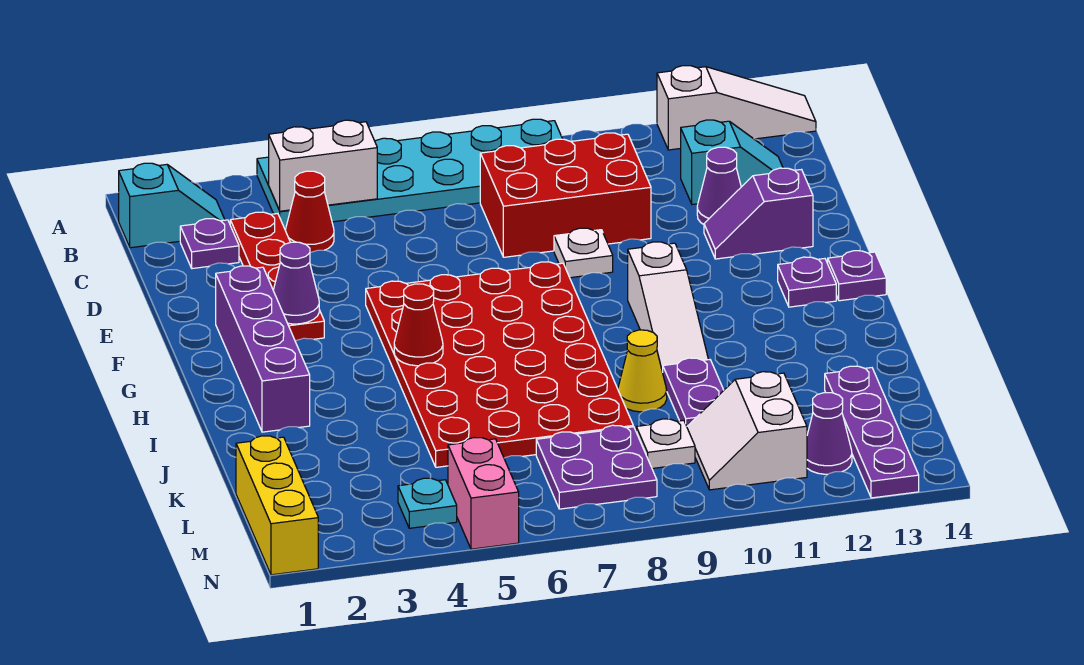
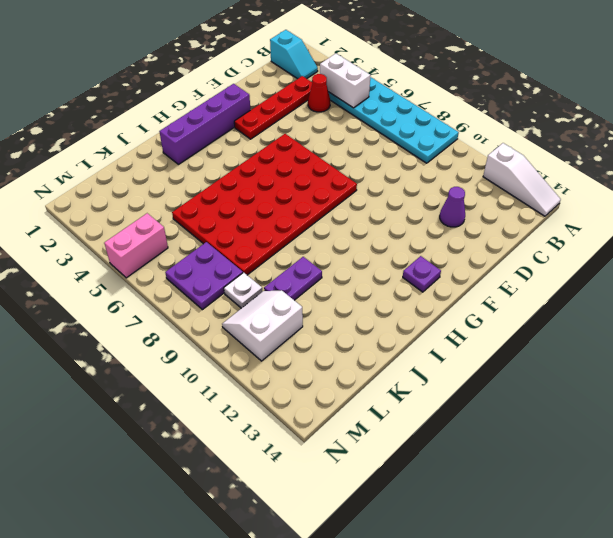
none -> purple 1x1 plate [180,219,239,269]
none -> red 2x3 brick [480,133,651,257]
none -> cyan 1x2 slope [681,120,783,204]

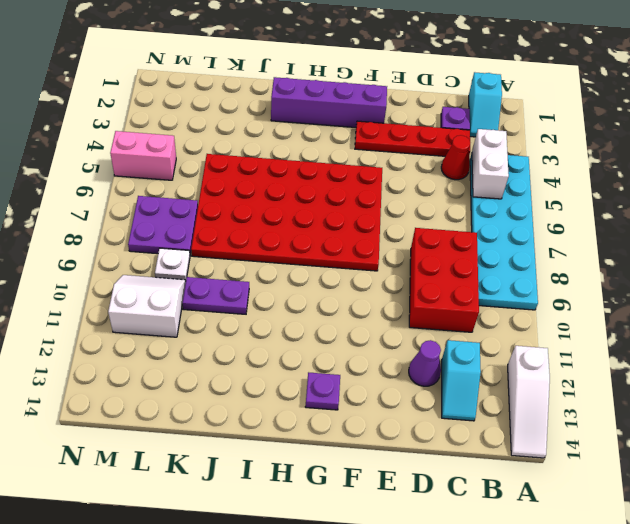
none -> white 1x1 plate [554,228,613,278]
none -> purple 1x2 slope [704,168,813,259]
none -> white 1x3 slope [628,242,708,371]

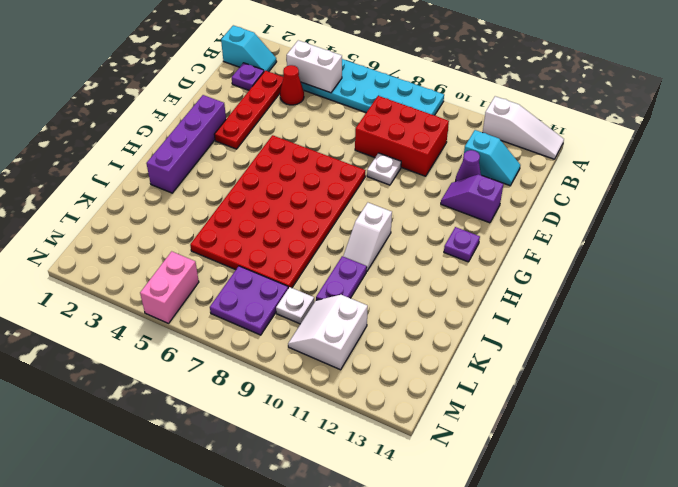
white 1x2 slope [343,203,392,272] -> white 1x3 slope [628,242,708,371]
none -> purple 1x1 plate [828,251,886,301]
none -> yellow 1x1 cone [618,330,667,412]
none -> purple 1x4 plate [825,366,919,498]

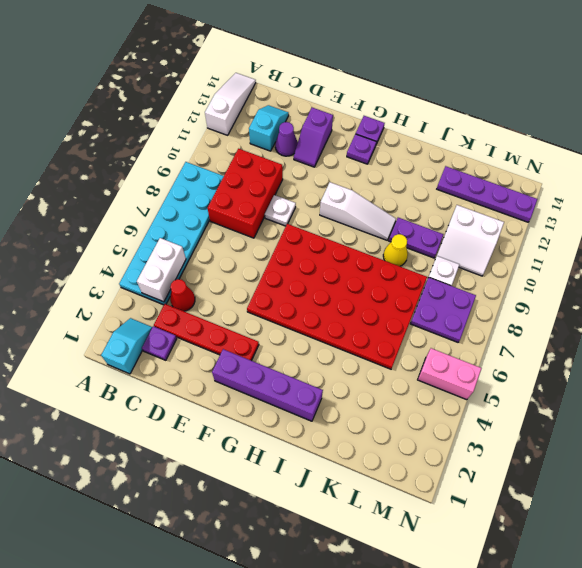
none -> yellow 1x3 brick [236,436,318,575]
none -> cyan 1x1 plate [398,478,457,528]
none -> purple 1x1 cone [807,393,852,474]

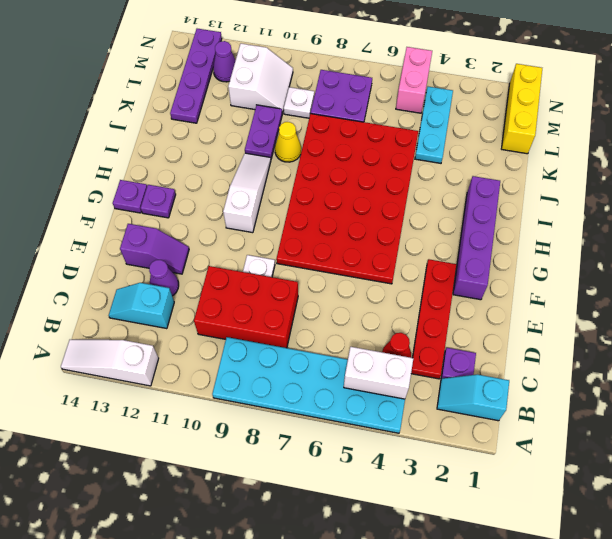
cyan 1x3 plate [415,87,453,163] -> cyan 1x1 plate [398,478,457,528]
none -> purple 1x1 cone [273,242,319,324]
none -> red 1x1 cone [394,284,443,366]

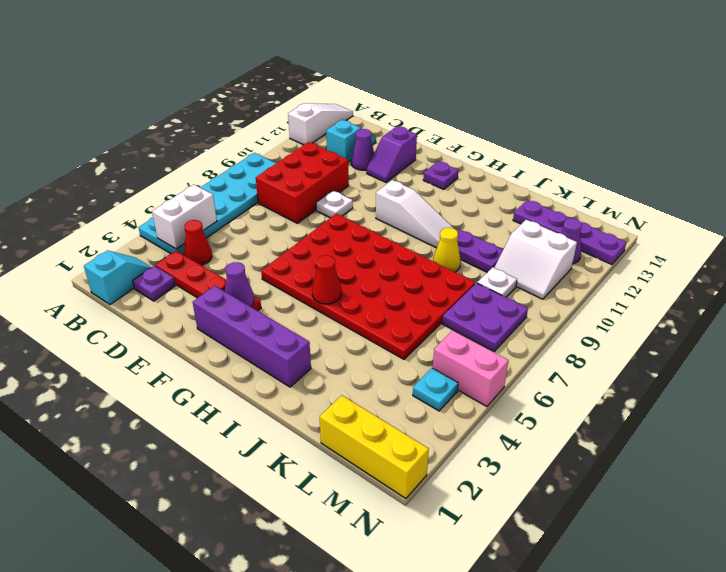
none -> purple 1x1 plate [828,251,886,301]

